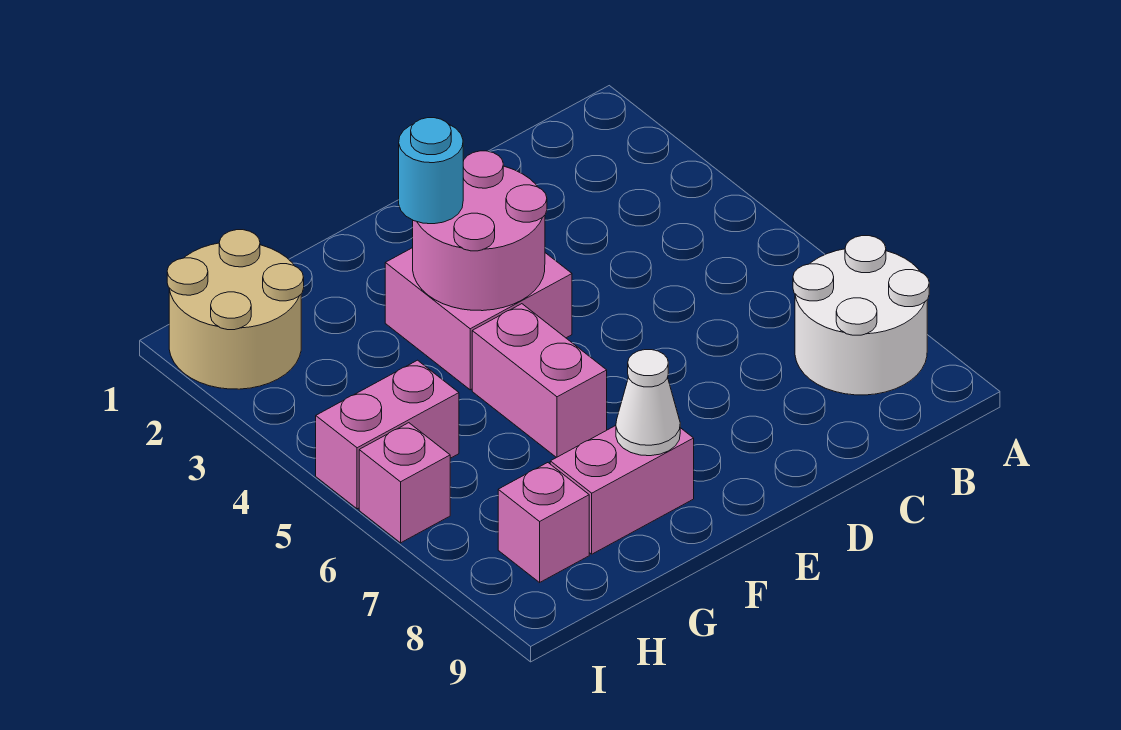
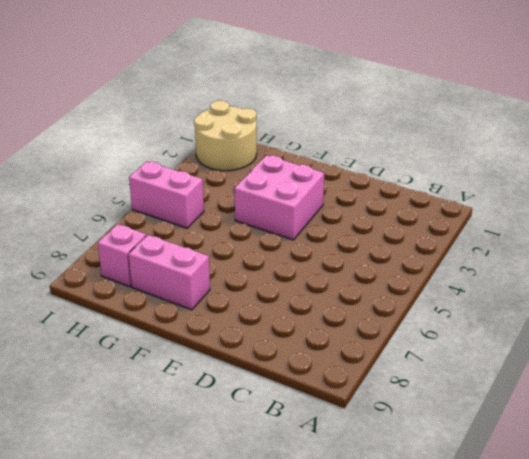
none -> white 2x2 round brick [793,236,929,395]
none -> pink 1x2 brick [472,304,607,458]

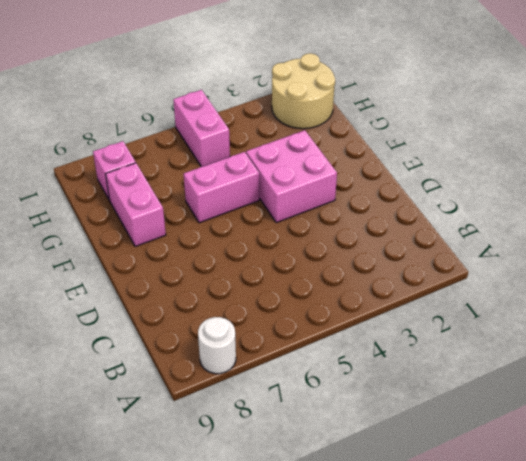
white 1x1 round brick [198,317,236,374] -> white 2x2 round brick [793,236,929,395]
none -> pink 1x1 brick [359,423,450,543]
none -> pink 2x2 round brick [413,151,547,311]

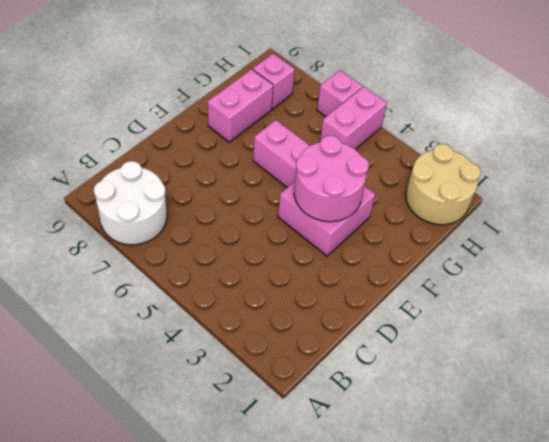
none -> white 1x1 cone [616,350,680,456]
none -> cyan 1x1 round brick [399,118,463,224]

